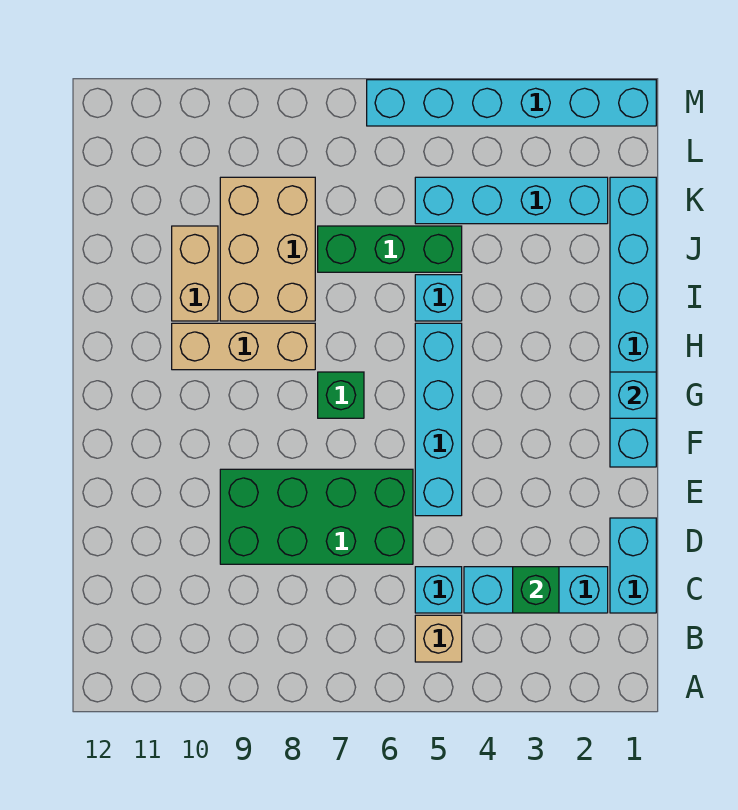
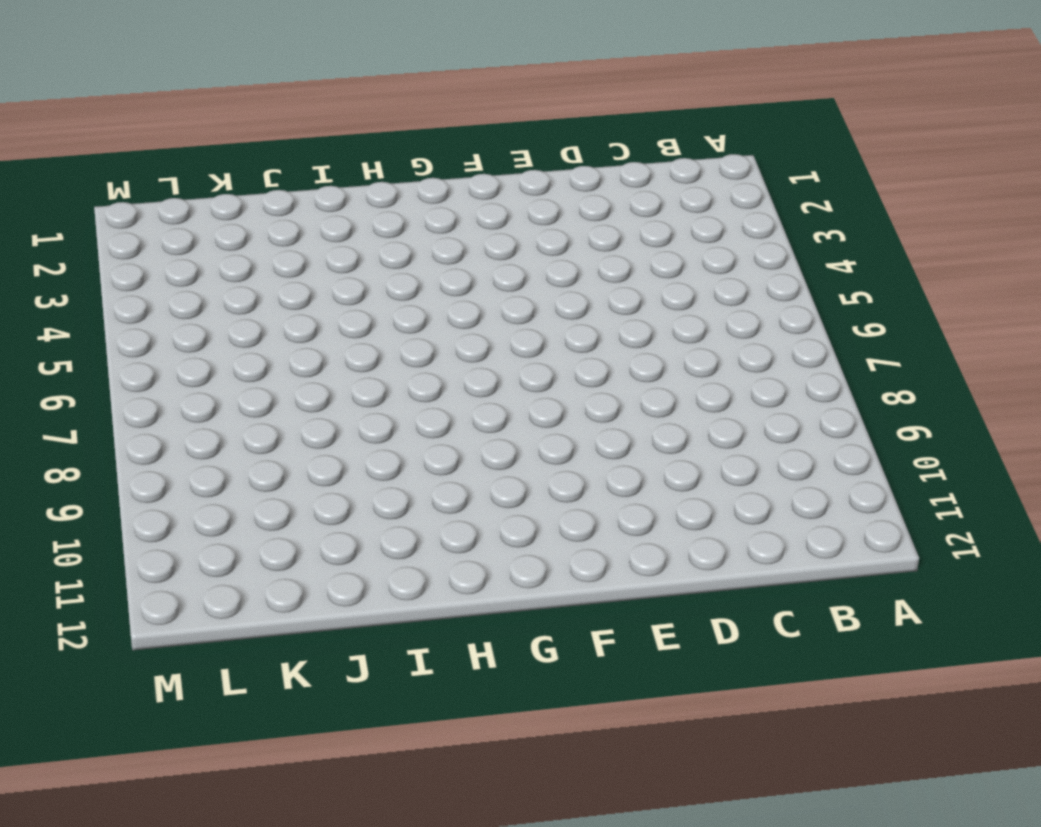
none -> tan 1x1 brick [415,615,462,662]
none -> cyan 1x2 brick [610,518,656,613]
none -> cyan 1x3 brick [464,567,608,613]

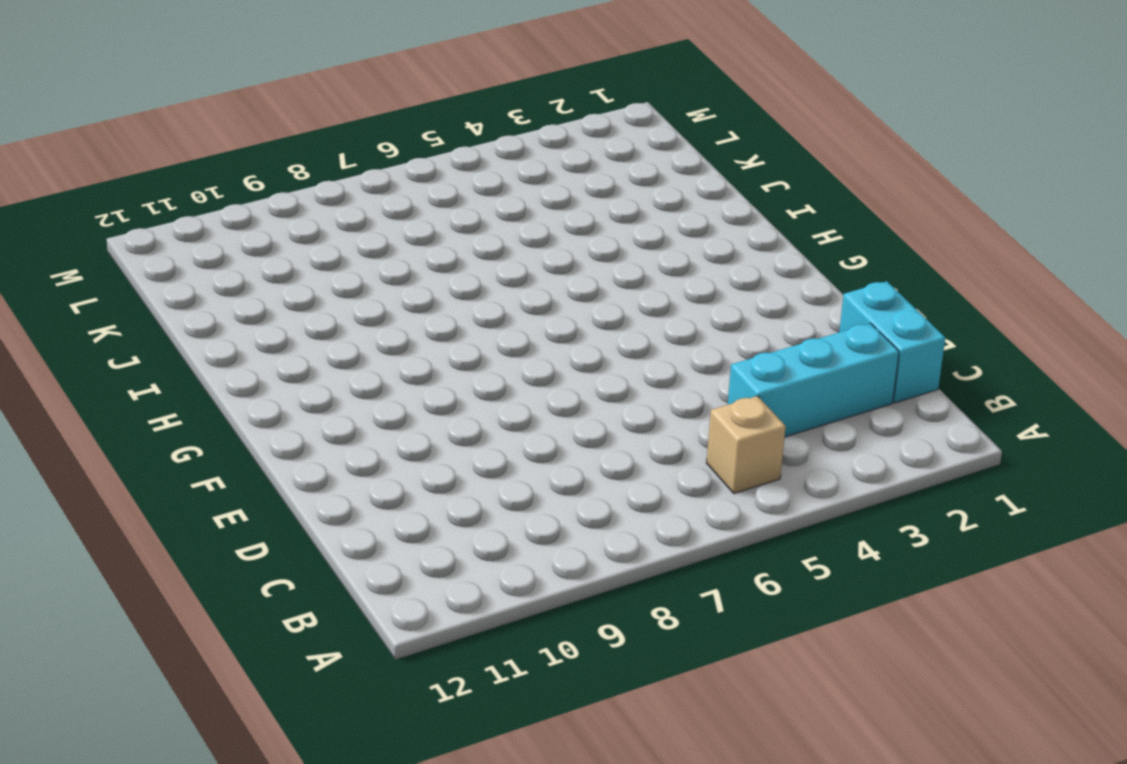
none -> cyan 1x1 brick [415,567,462,613]
none -> green 2x4 brick [220,469,413,564]
none -> cyan 1x4 brick [415,323,462,516]

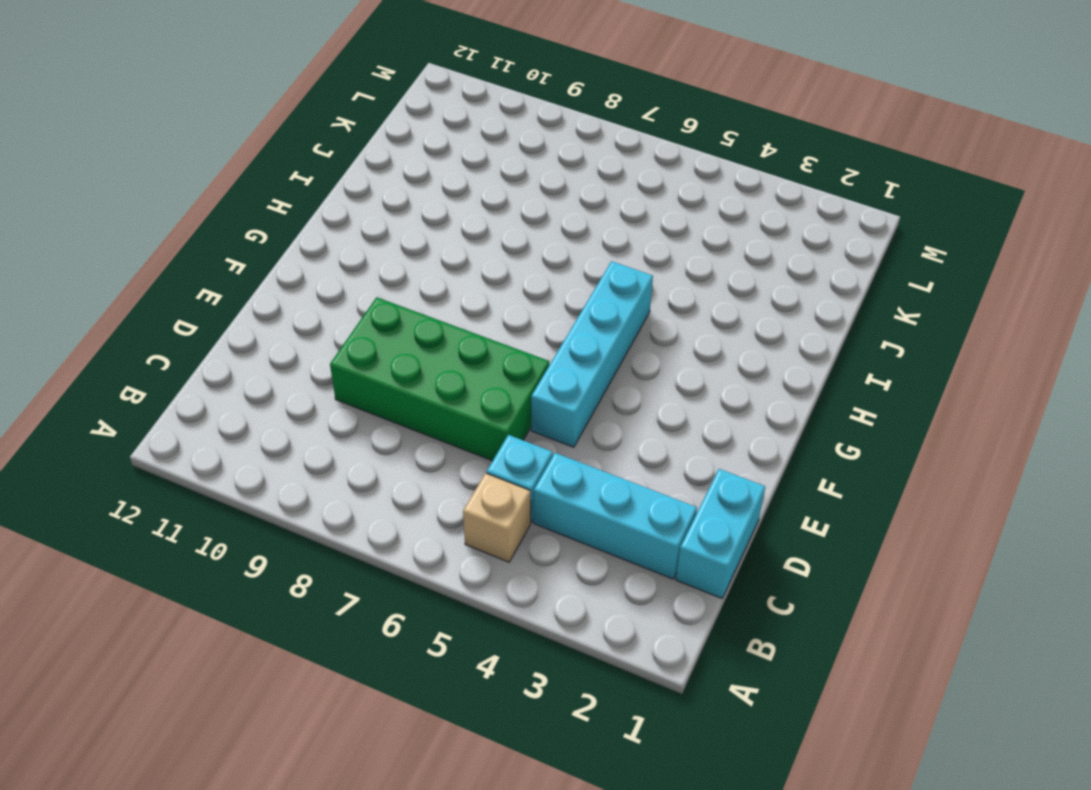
none -> cyan 1x6 brick [610,177,656,467]
none -> green 1x1 brick [318,372,364,418]
none -> tan 1x3 brick [172,323,315,370]

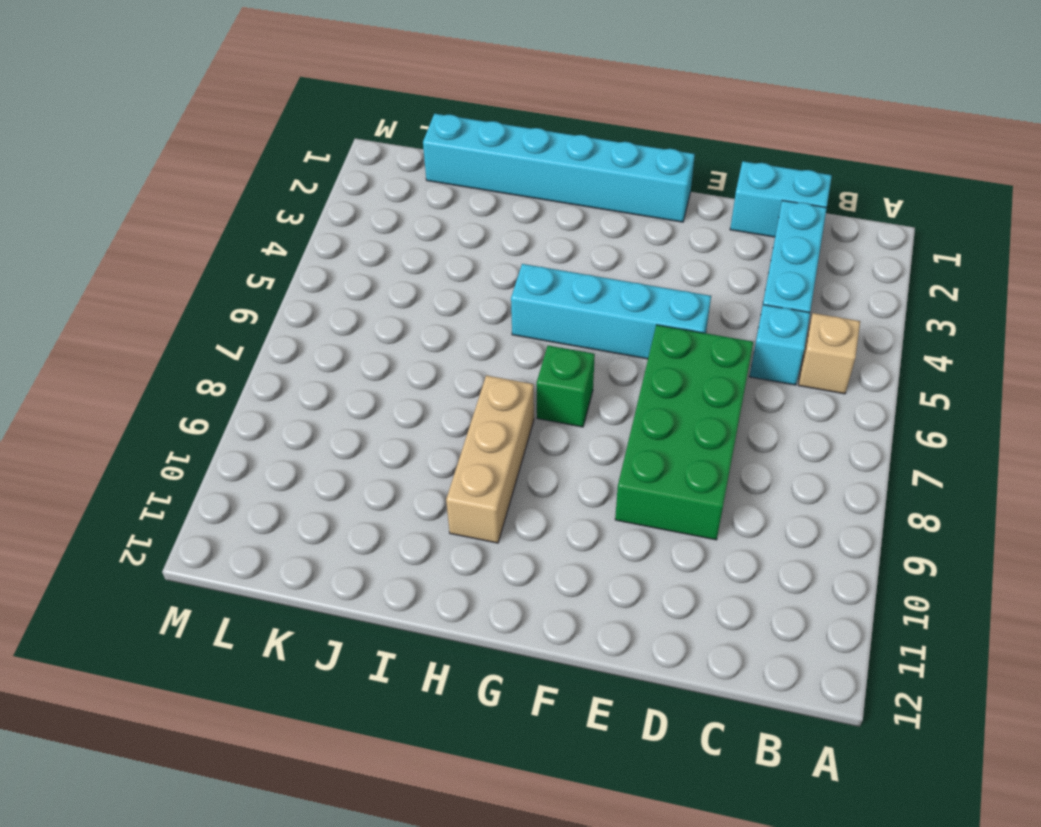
none -> cyan 1x1 brick [415,275,462,321]
none -> tan 2x3 brick [220,177,315,321]
none -> tan 1x2 brick [172,226,218,321]

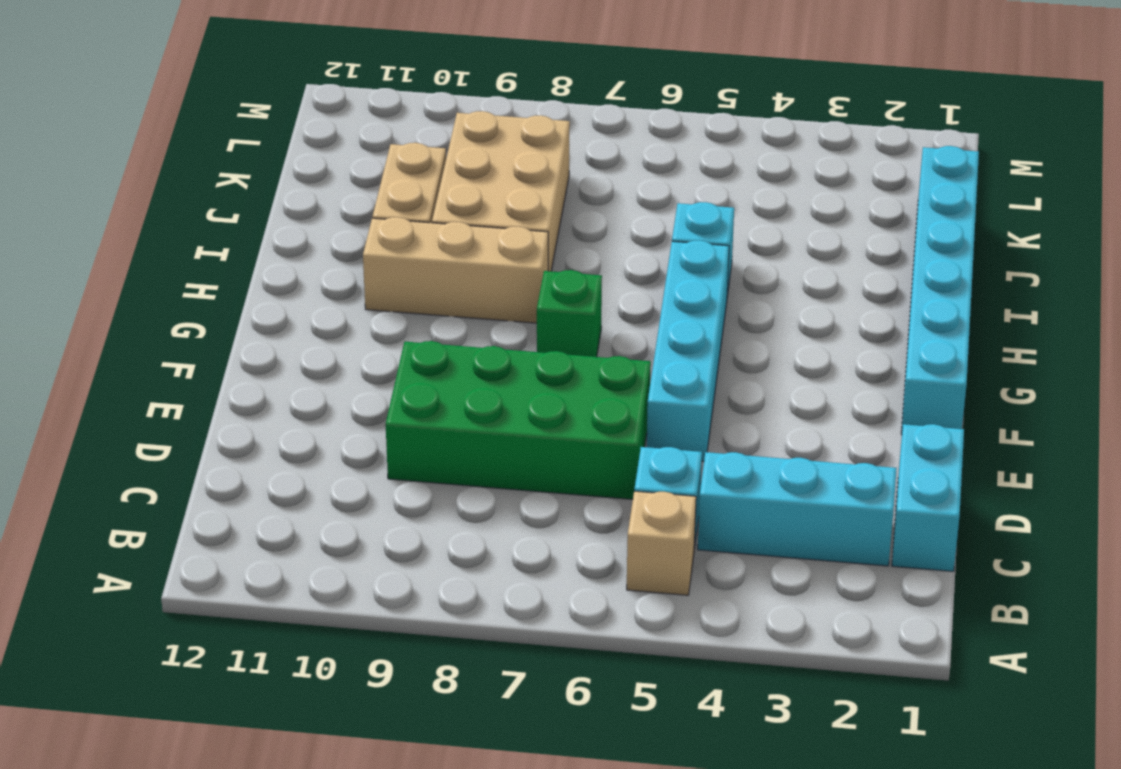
none -> green 1x3 brick [318,226,462,272]
none -> cyan 1x4 brick [415,177,608,224]
none -> cyan 1x6 brick [367,80,656,126]

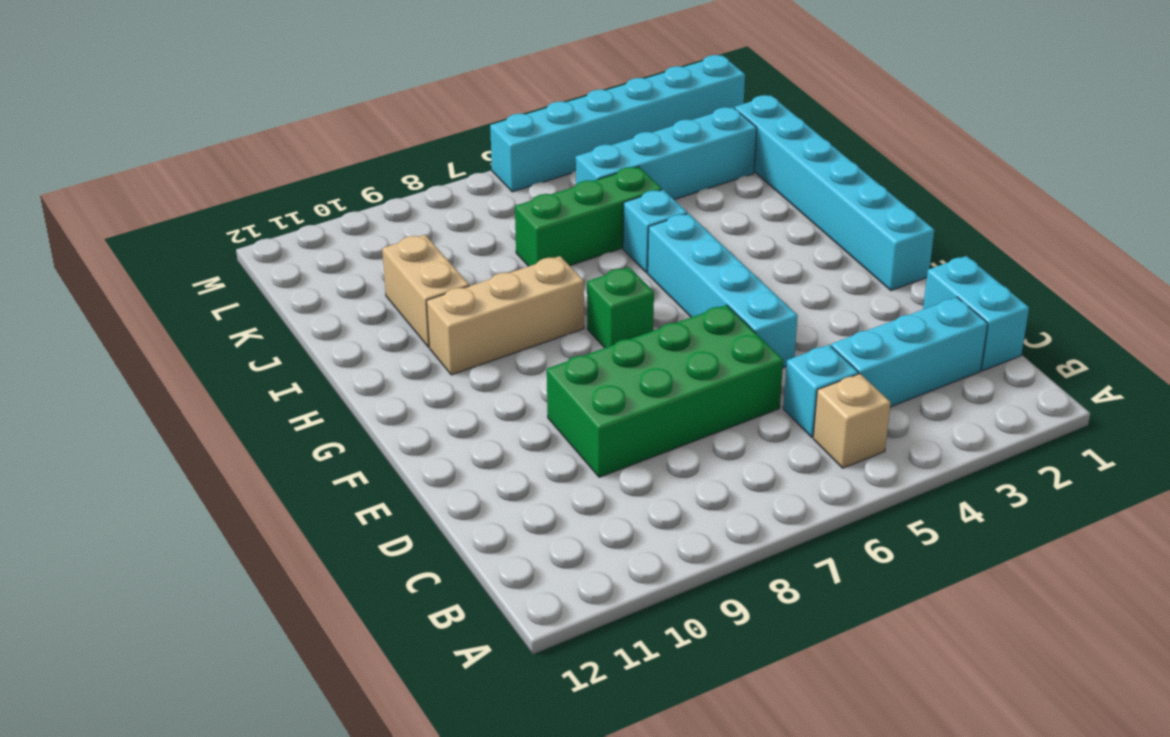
none -> tan 2x3 brick [220,177,315,321]
none -> green 1x1 brick [513,567,559,613]
none -> cyan 1x1 brick [610,372,656,418]

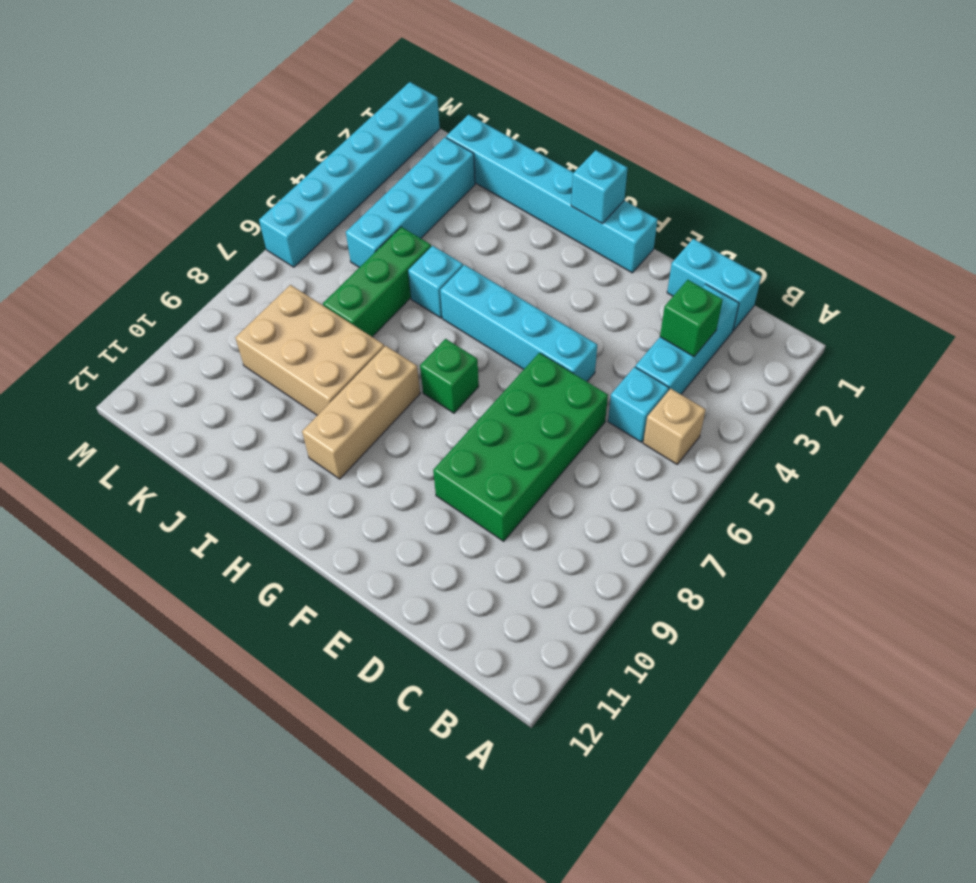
none -> tan 1x2 brick [172,226,218,321]

